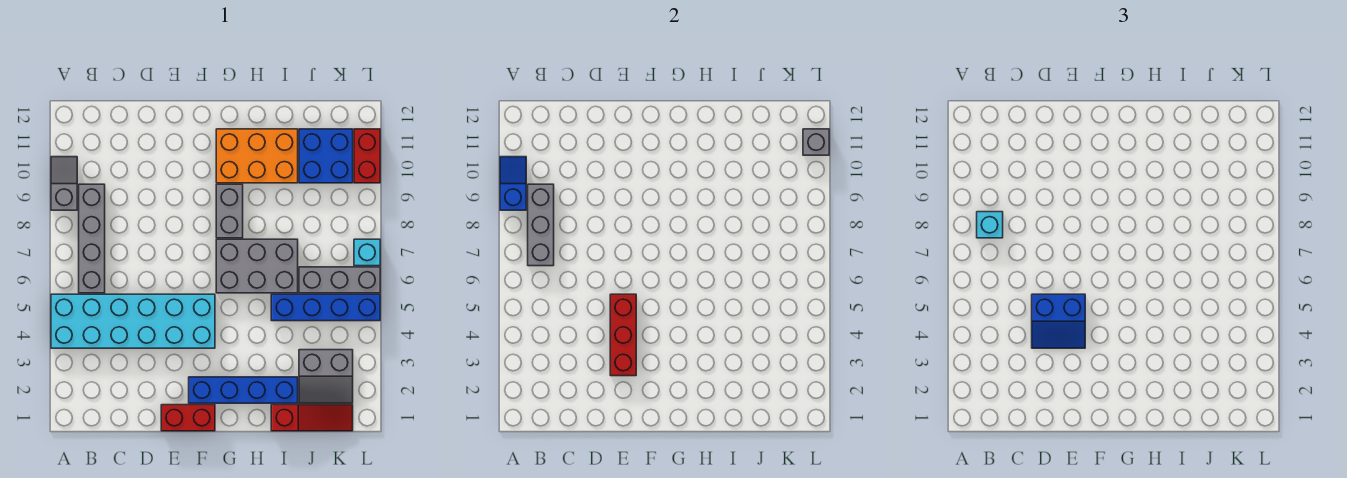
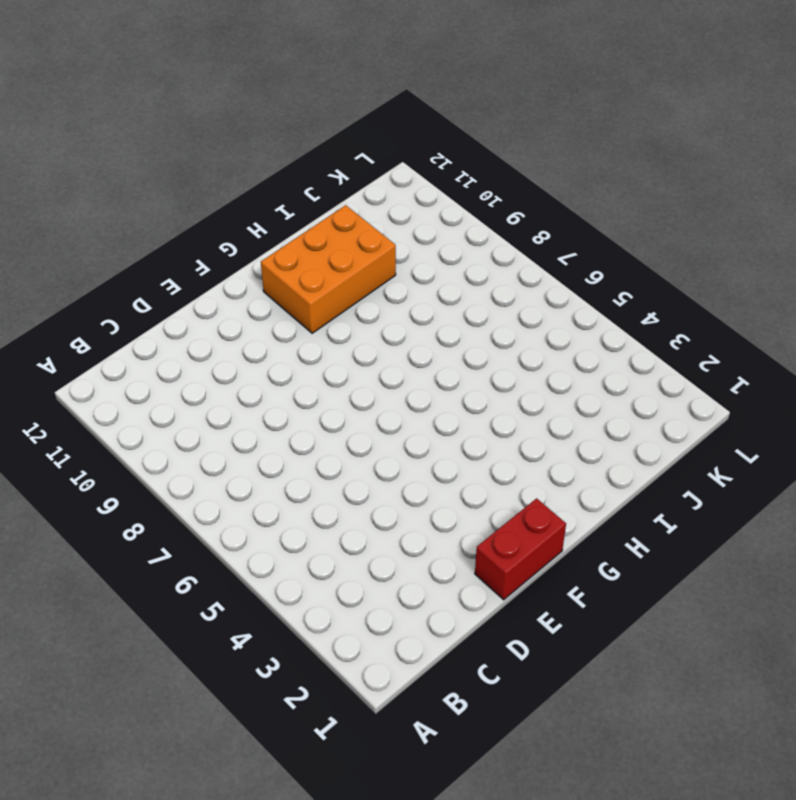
none -> cyan 2x6 brick [51,294,215,348]
none -> grey 1x2 slope [51,157,77,210]
none -> grey 1x4 brick [79,184,105,293]

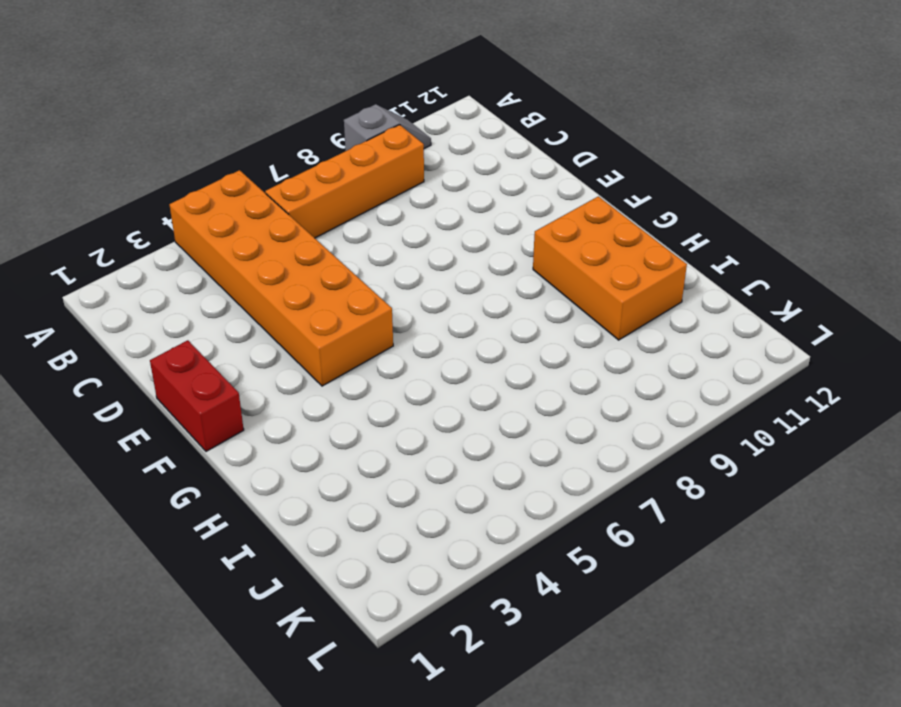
orange 2x6 brick [169,170,393,386] -> cyan 2x6 brick [51,294,215,348]
orange 1x4 brick [265,125,424,238] -> grey 1x4 brick [79,184,105,293]
none -> blue 1x4 brick [189,377,298,403]
none -> grey 2x3 brick [216,239,298,293]
none -> grey 1x2 brick [216,184,243,238]

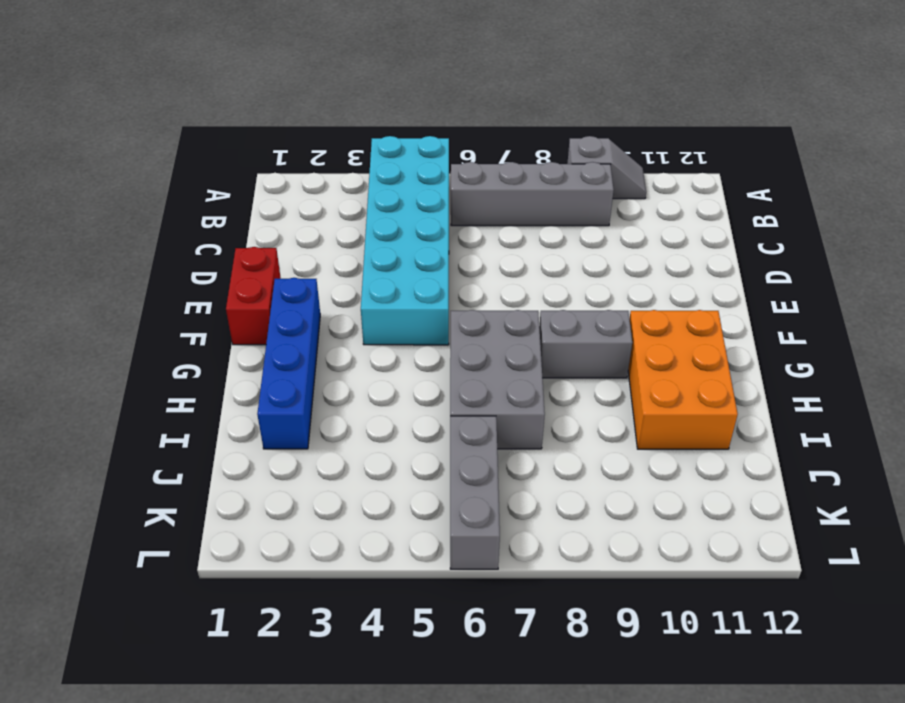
none -> red 1x3 slope [271,405,353,431]
none -> blue 1x4 brick [271,294,380,321]
none -> grey 2x2 slope [299,350,353,403]

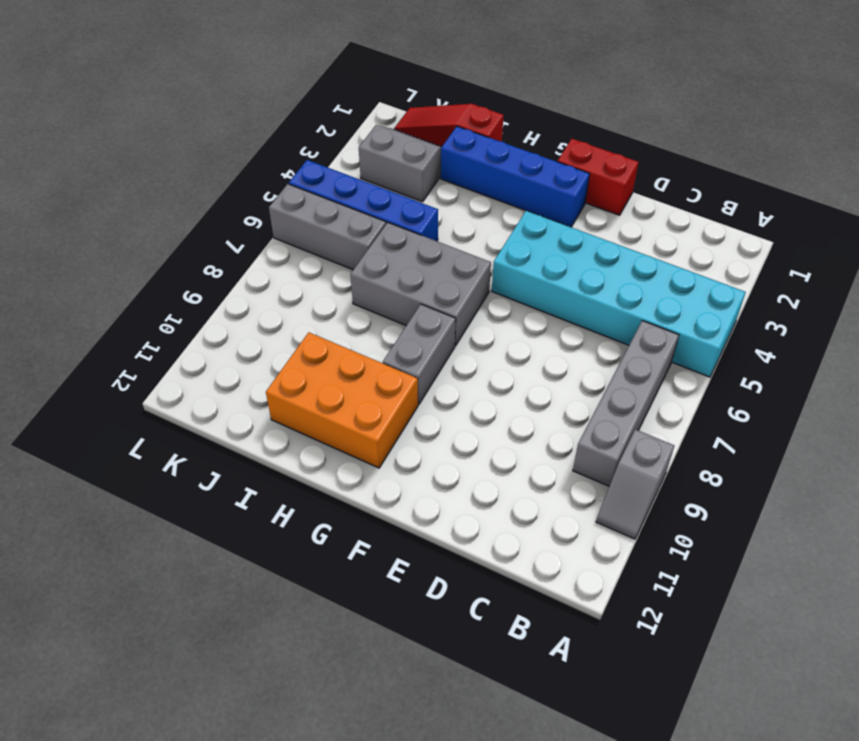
none -> blue 2x2 brick [299,129,353,183]
none -> cyan 1x1 brick [354,239,380,266]
none -> red 1x2 brick [354,129,380,183]

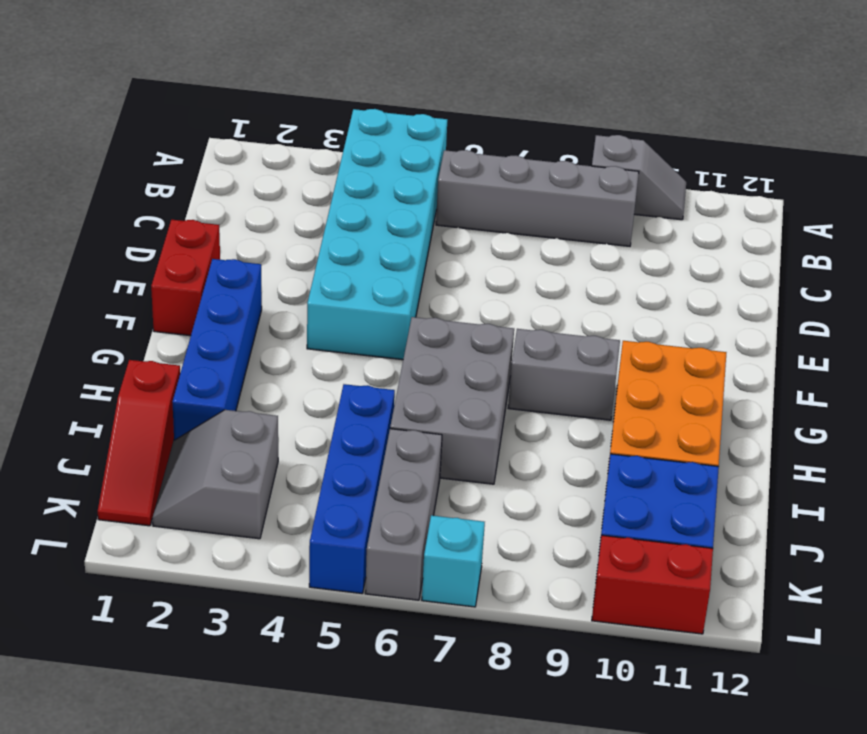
none -> blue 1x2 slope [500,157,526,210]
none -> grey 1x3 brick [528,184,554,266]
none -> red 1x3 brick [610,294,636,376]

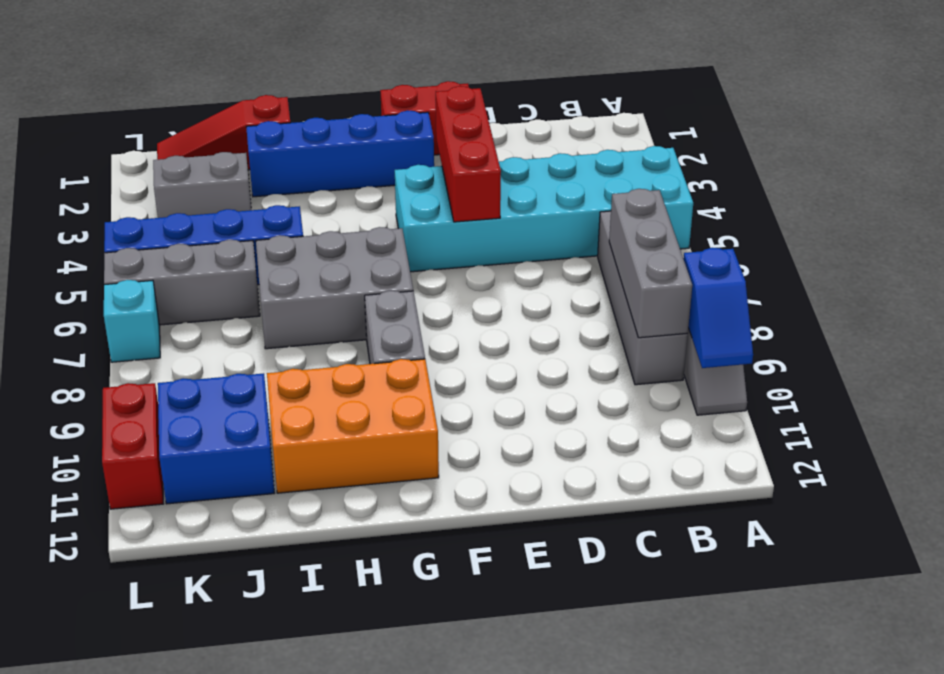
none -> grey 1x1 brick [803,129,829,155]
none -> cyan 1x1 brick [977,212,1003,238]
none -> blue 2x2 slope [1032,294,1085,348]

